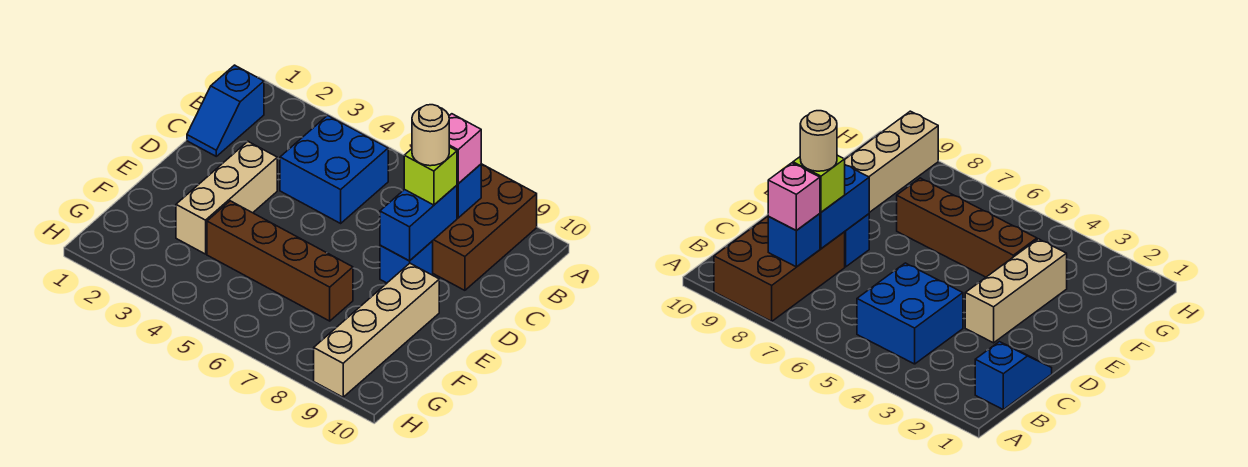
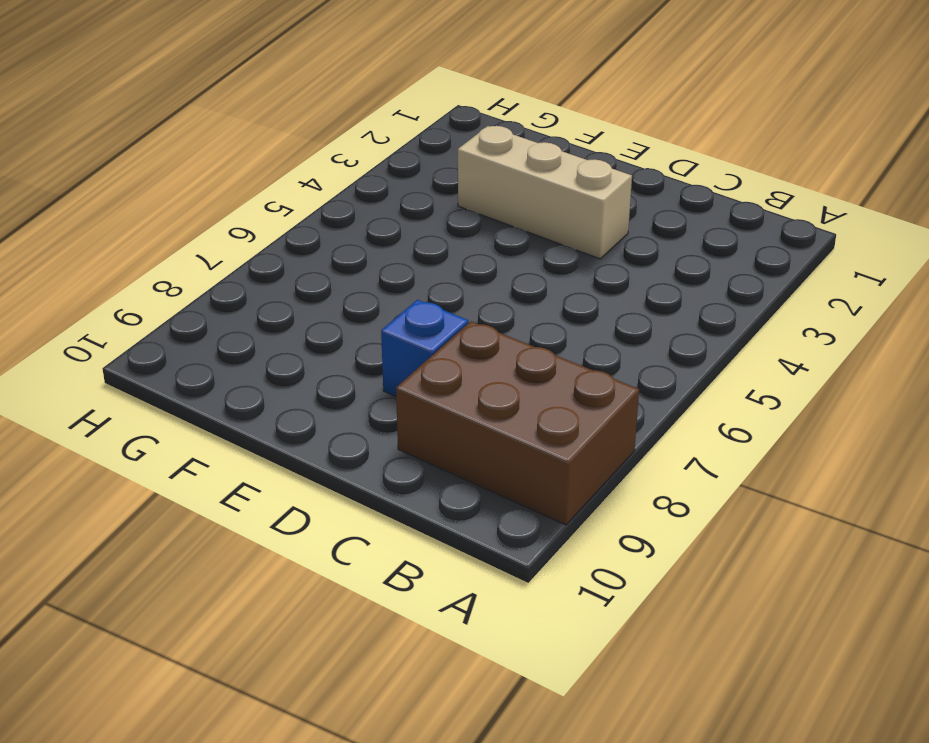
none -> blue 1x2 slope [187,65,264,156]
none -> blue 2x2 brick [280,115,388,223]
none -> tan 1x4 brick [314,263,439,397]

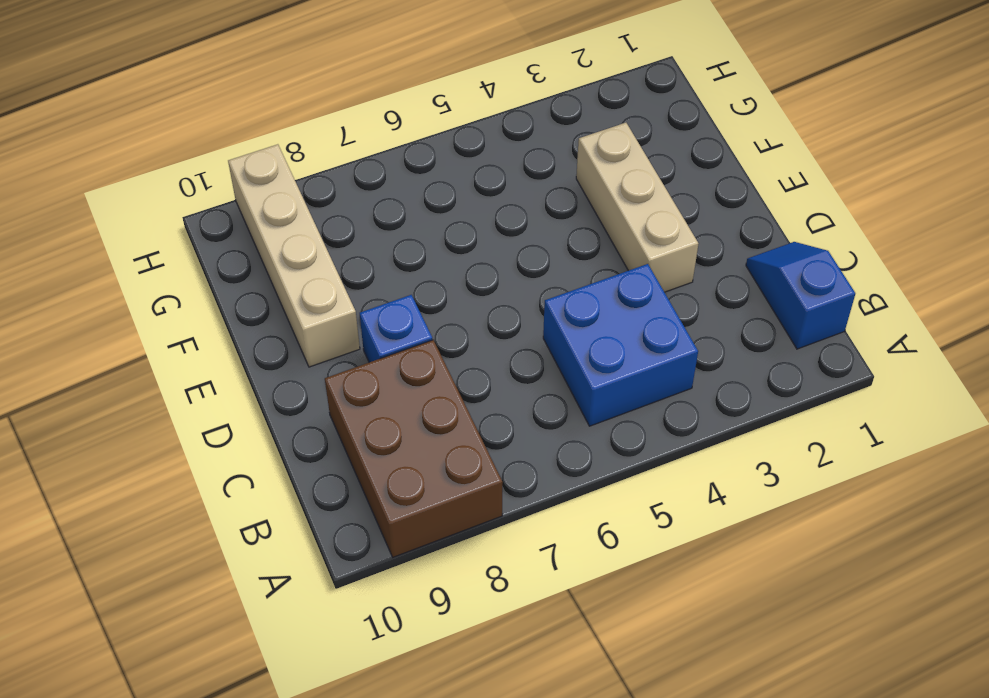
none -> brown 1x4 brick [207,201,353,321]
none -> blue 1x1 brick [457,164,481,218]
none -> blue 1x2 brick [380,185,457,261]

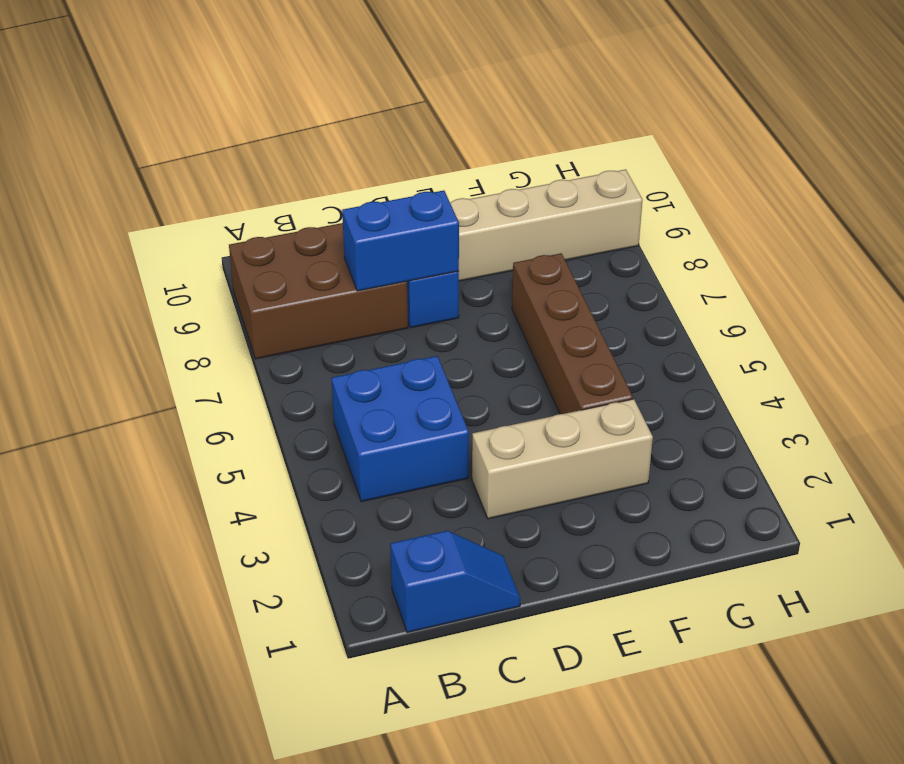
none -> blue 1x1 brick [457,164,481,218]
none -> pink 1x1 brick [449,114,481,184]
none -> lime 1x1 brick [404,147,457,205]

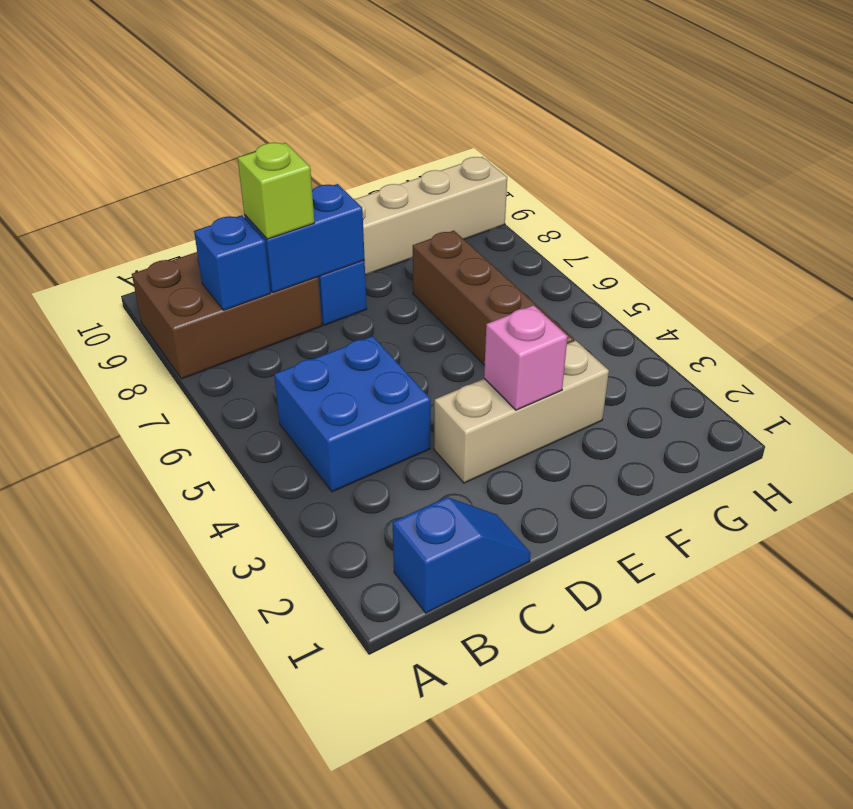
pink 1x1 brick [484,305,568,410] -> pink 1x1 brick moved to [449,114,481,184]
none -> tan 1x1 round brick [412,105,449,166]

